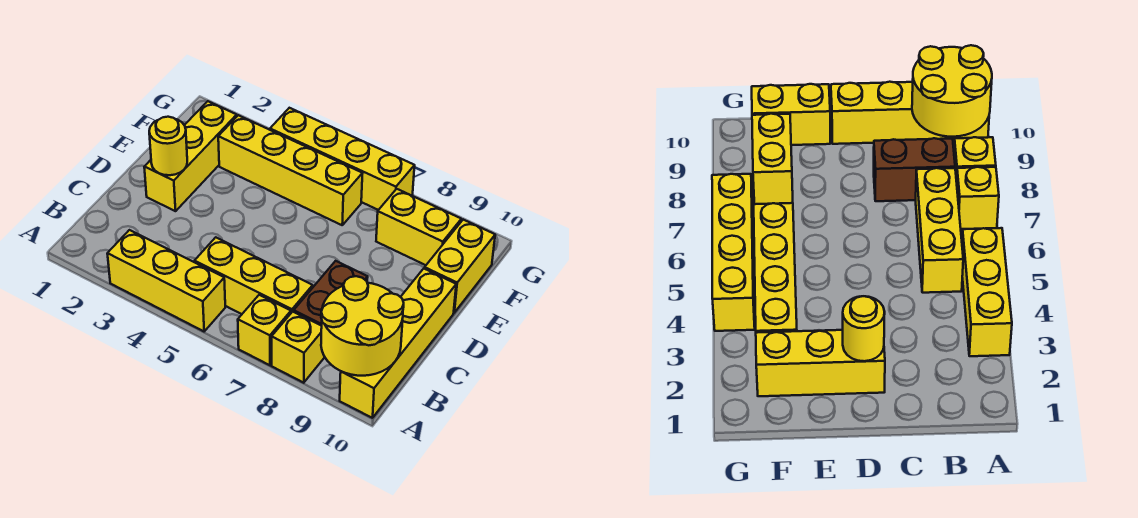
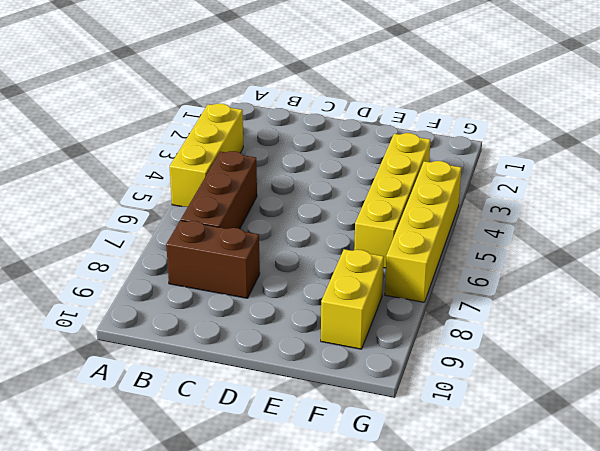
brown 1x3 brick [181,151,257,229] -> yellow 1x3 brick [194,237,313,314]
none -> yellow 1x1 brick [238,295,291,365]
none -> yellow 1x1 brick [272,312,324,383]
none -> yellow 1x4 brick [340,269,456,418]

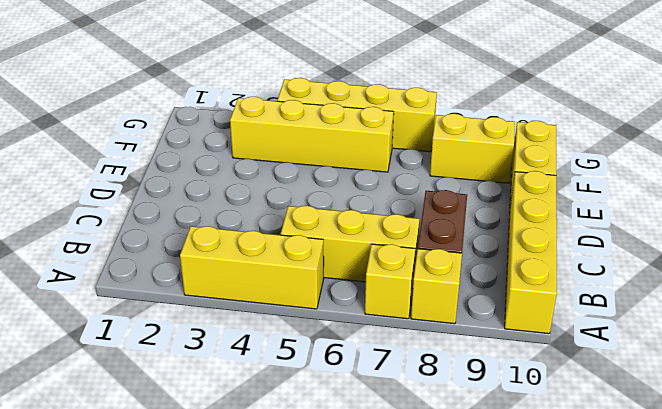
none -> yellow 1x3 brick [144,101,237,211]
none -> yellow 2x2 round brick [321,276,404,376]
none -> yellow 1x1 round brick [149,117,187,175]

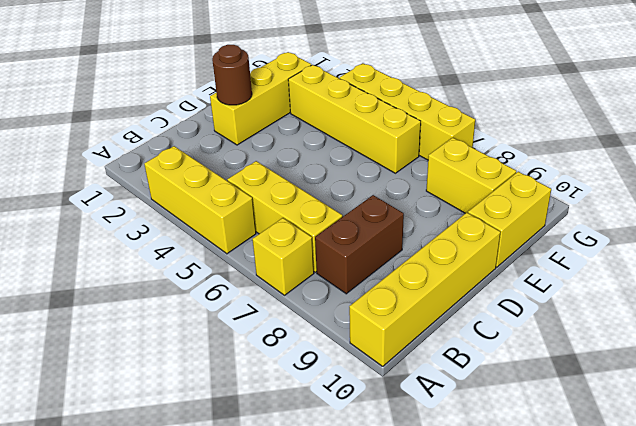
brown 1x1 round brick [212,45,252,105] -> yellow 1x1 round brick [149,117,187,175]
none -> yellow 1x1 brick [272,312,324,383]
none -> yellow 2x2 round brick [321,276,404,376]

